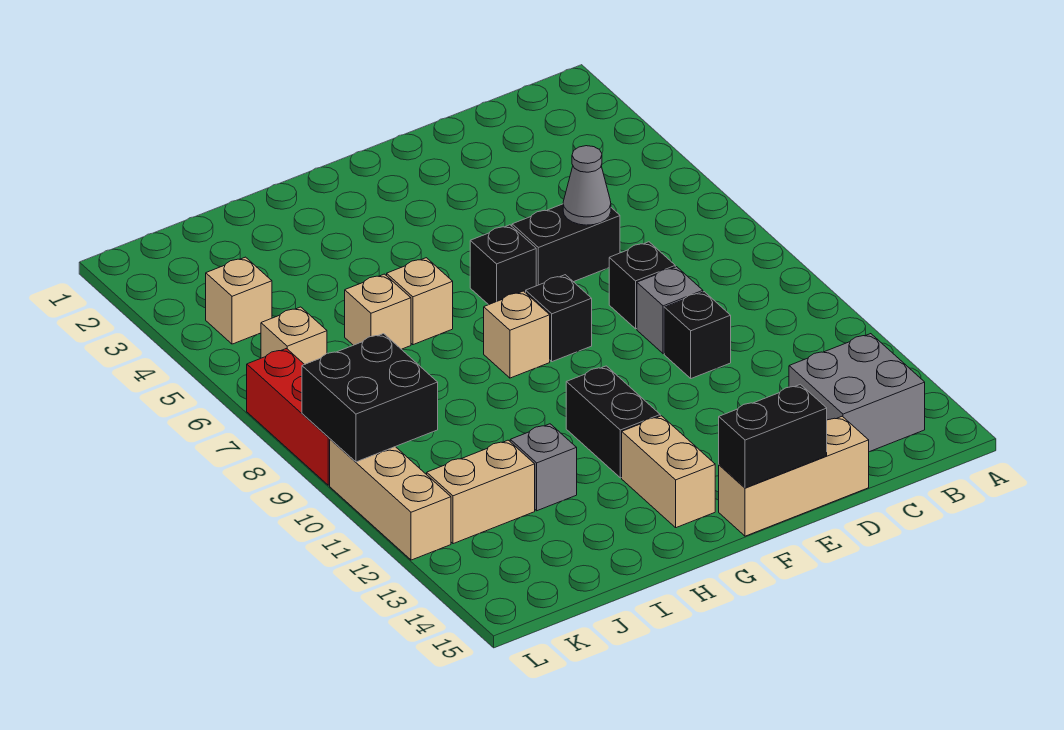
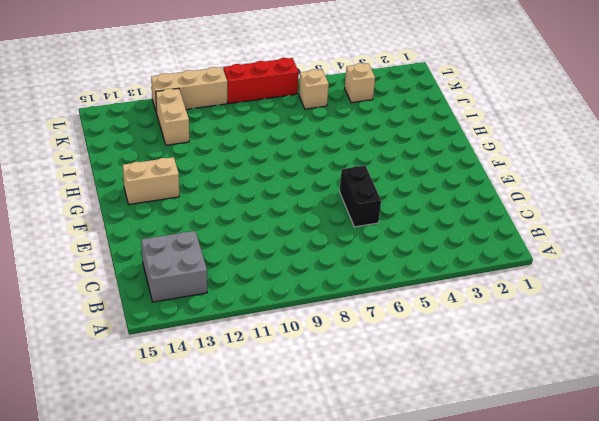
none -> black 1x1 brick [609,242,675,329]
none -> grey 1x1 brick [637,267,703,354]
none -> black 1x1 brick [664,292,731,378]

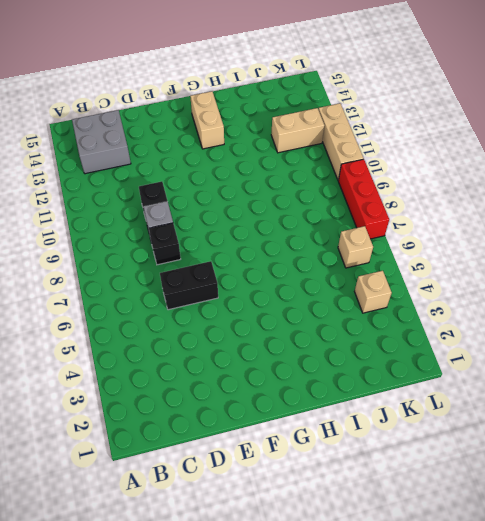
none -> tan 1x3 brick [719,416,869,536]
none -> black 1x1 brick [470,225,536,305]
none -> black 1x1 brick [526,275,592,362]

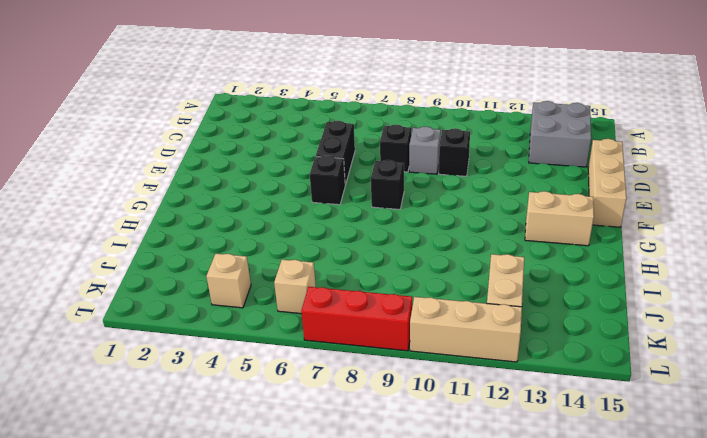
none -> tan 1x1 brick [484,291,550,378]
none -> black 1x2 brick [566,366,660,478]
none -> tan 1x1 brick [387,258,453,345]

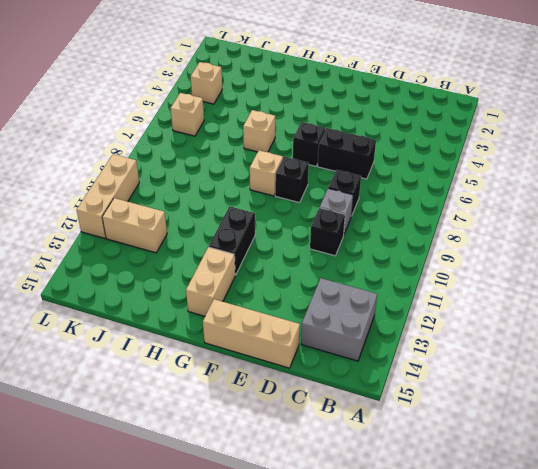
none -> tan 1x1 brick [345,274,411,349]
none -> grey 1x1 brick [510,424,577,511]
none -> red 1x3 brick [247,349,330,485]

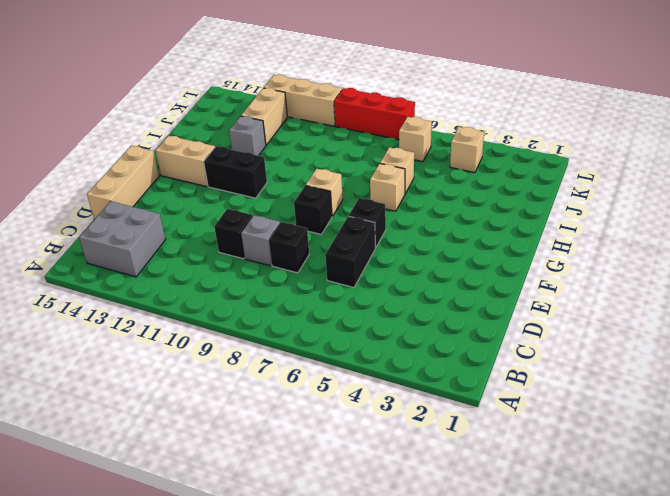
none -> grey 1x1 cone [563,146,611,225]
none -> black 1x2 brick [719,384,827,488]
none -> black 2x2 brick [302,334,438,462]

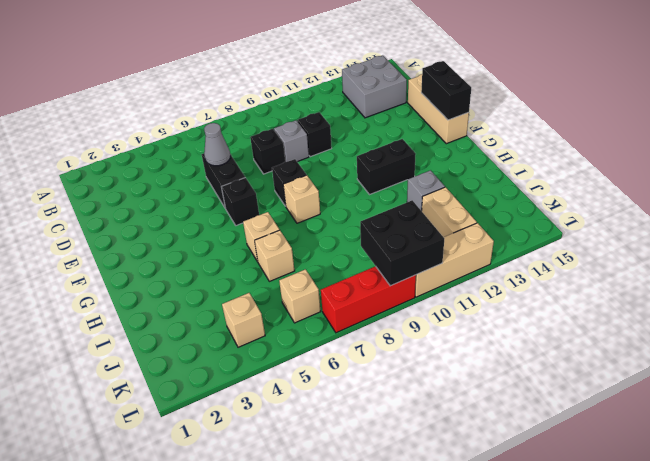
none -> tan 1x2 brick [622,416,715,528]

